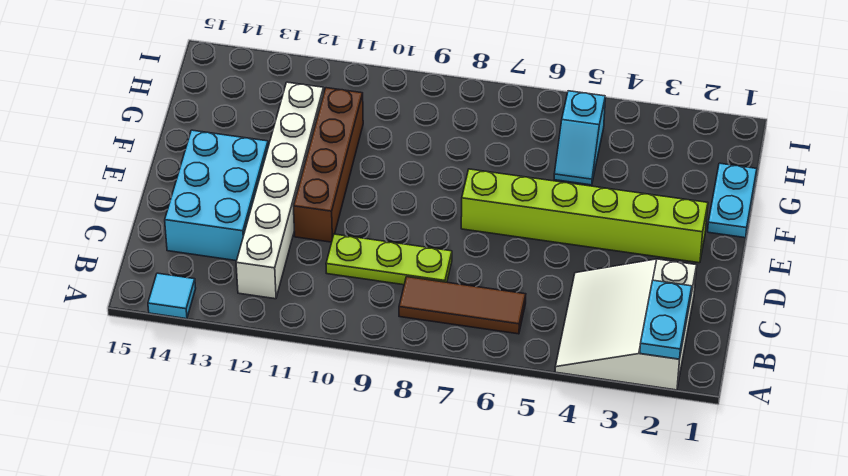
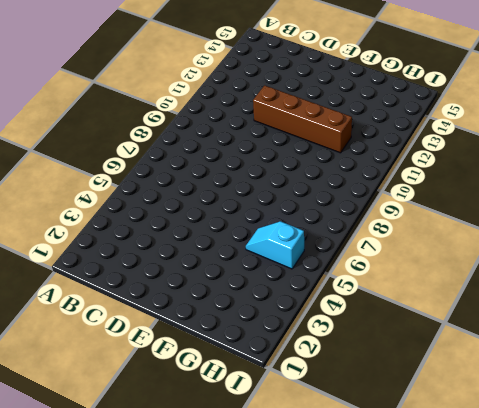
none -> white 3x3 slope [555,259,697,390]
none -> cyan 1x1 tile [148,273,196,319]

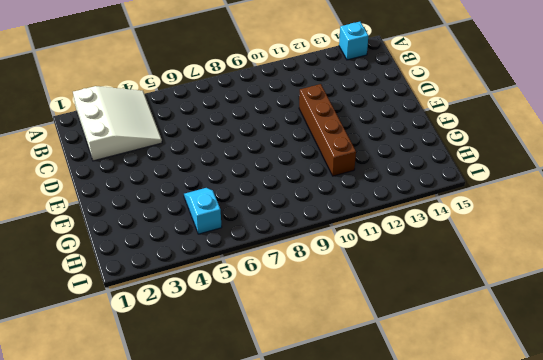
cyan 1x1 brick [339,22,368,60] -> cyan 1x1 tile [148,273,196,319]
none -> brown 1x3 tile [399,277,526,334]
none -> white 1x6 brick [236,82,324,299]

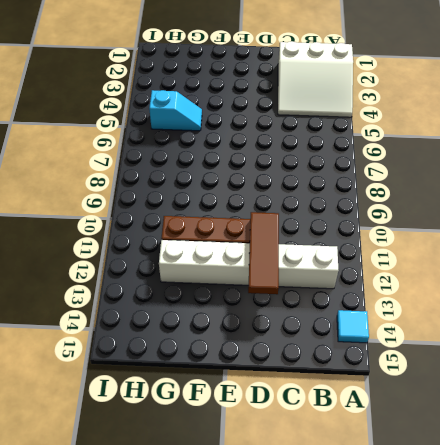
brown 1x3 tile [248,212,279,294] -> brown 1x3 tile moved to [399,277,526,334]
none -> lime 1x3 plate [326,234,452,285]
none -> cyan 2x3 brick [165,130,268,261]

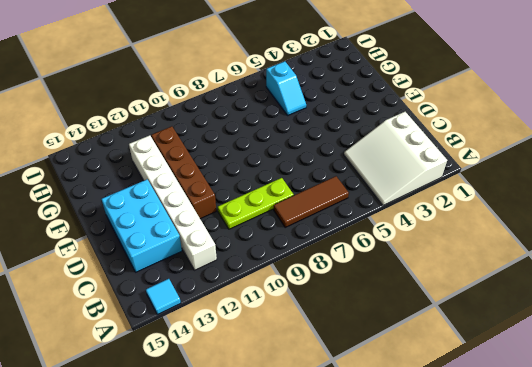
none -> lime 1x6 brick [461,169,708,263]
none -> cyan 1x2 plate [708,163,757,238]

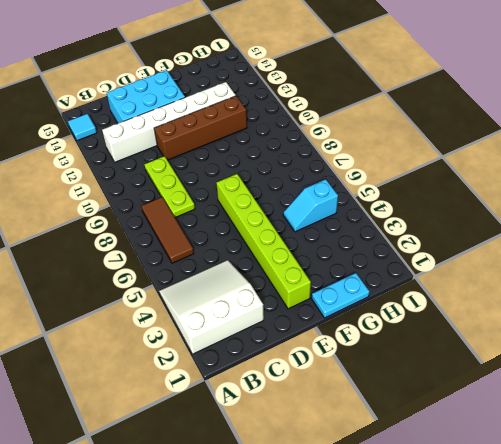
none -> cyan 1x2 plate [640,280,692,359]

